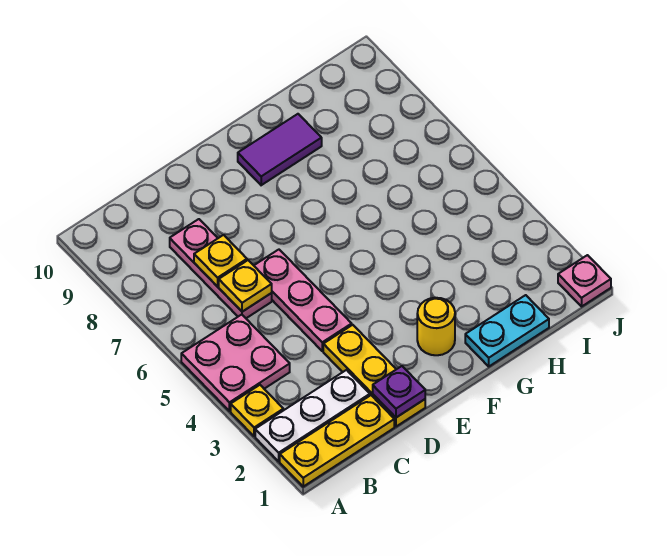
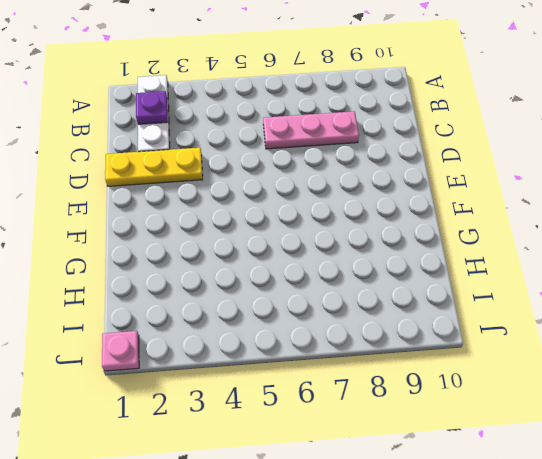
purple 1x1 plate [136,91,168,124] -> purple 1x1 plate moved to [373,366,425,417]
none -> yellow 1x3 plate [280,395,394,487]
none -> yellow 1x1 plate [231,385,283,436]
none -> pink 2x2 plate [181,315,290,411]

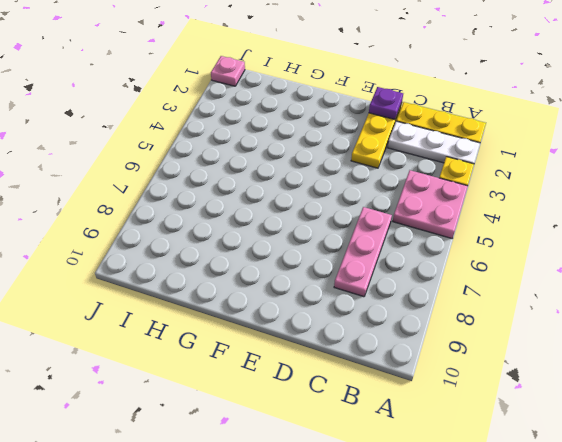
none -> pink 1x3 plate [254,250,352,351]
none -> yellow 1x1 round brick [417,298,455,355]
none -> purple 1x2 tile [238,114,322,185]

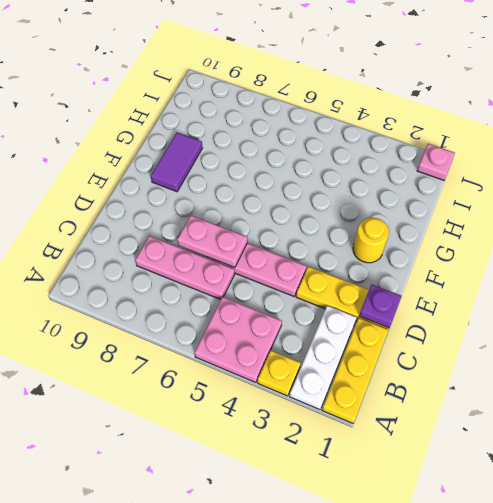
pink 1x2 plate [177,215,247,268] -> none
none -> cyan 1x2 plate [465,295,549,366]
none -> yellow 1x1 plate [219,260,272,312]
none -> yellow 1x1 plate [194,235,247,287]

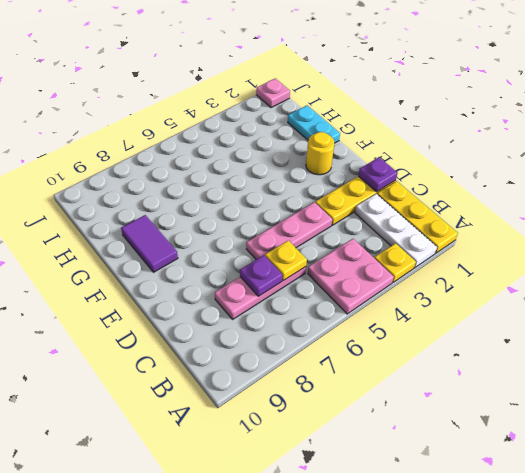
purple 1x1 plate [240,255,282,296] -> yellow 1x1 plate [194,235,247,287]

